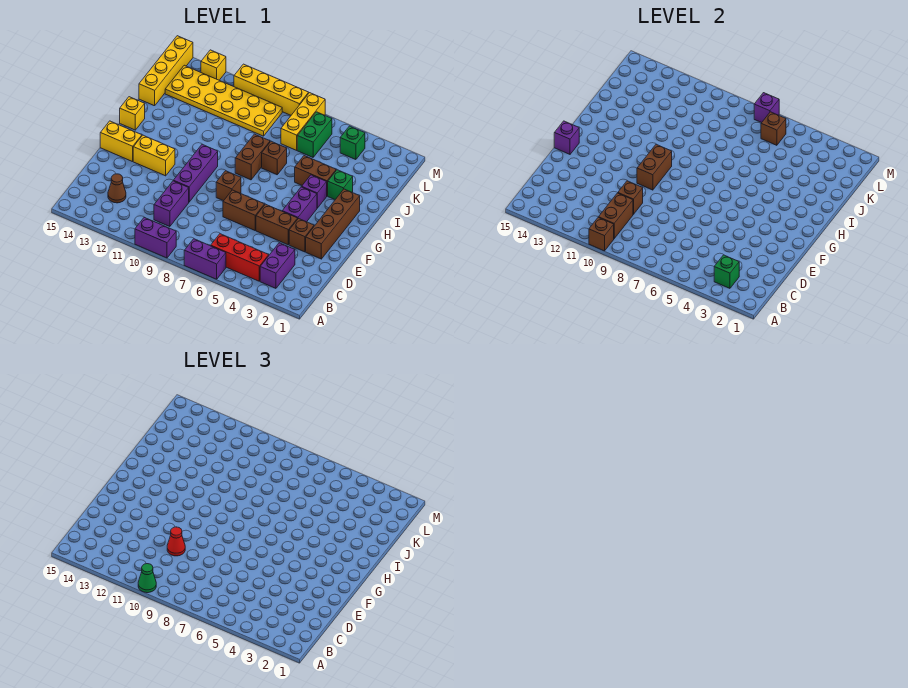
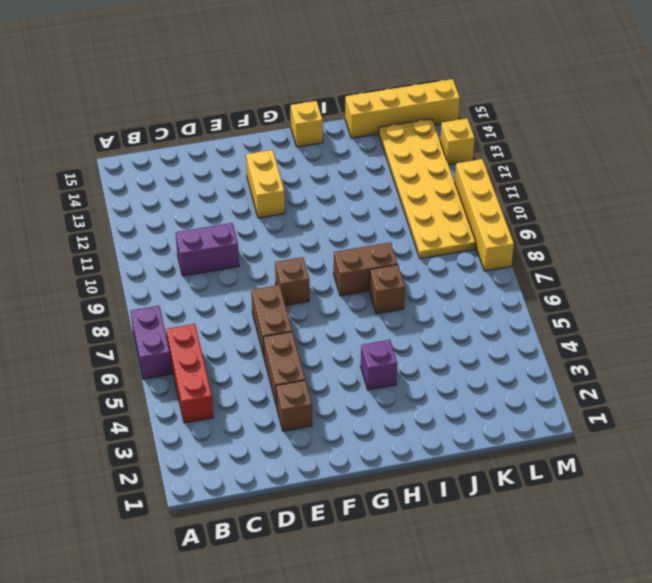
none -> purple 1x2 brick [135,217,176,258]
none -> purple 1x2 brick [260,243,295,288]
none -> brown 1x1 cone [108,174,126,203]
none -> brown 1x4 brick [306,189,360,259]

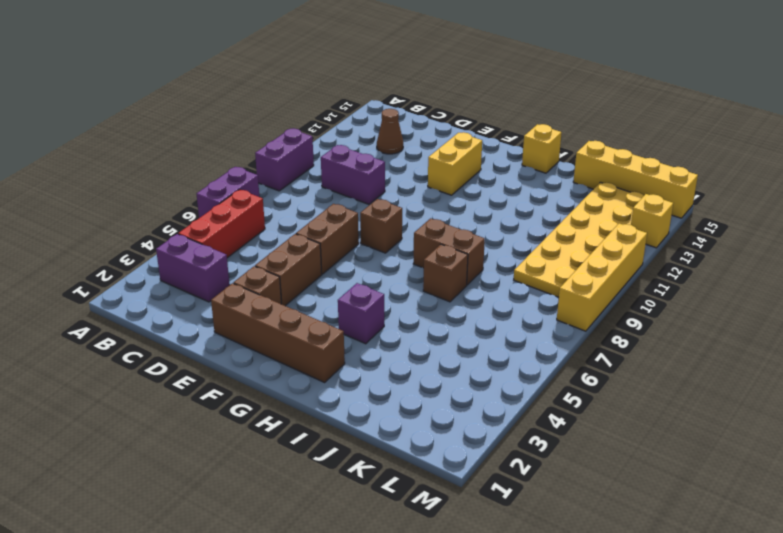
none -> purple 1x3 brick [173,144,218,202]
none -> purple 1x2 brick [282,187,317,222]
none -> yellow 1x2 brick [100,121,142,162]
none -> green 1x1 brick [328,170,353,199]

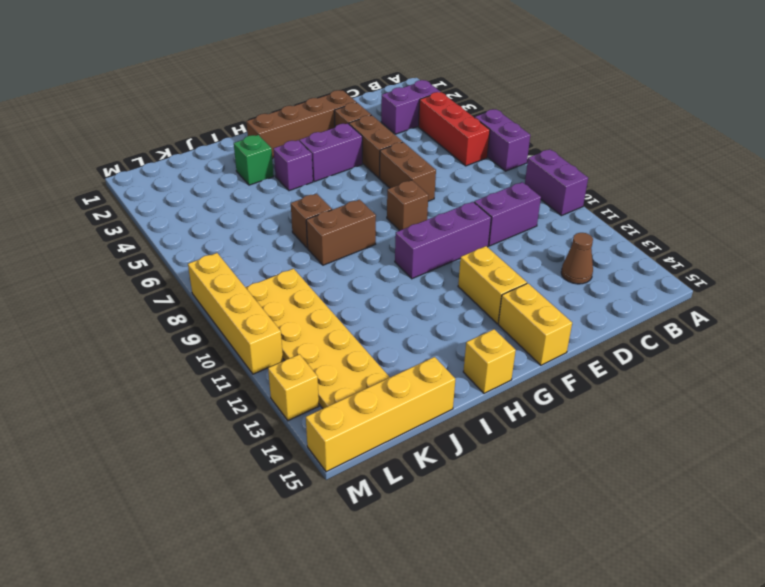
none -> brown 1x2 brick [295,156,336,196]
none -> green 1x2 brick [297,112,332,157]
none -> yellow 1x3 brick [281,93,325,150]
none -> green 1x1 brick [340,126,365,160]

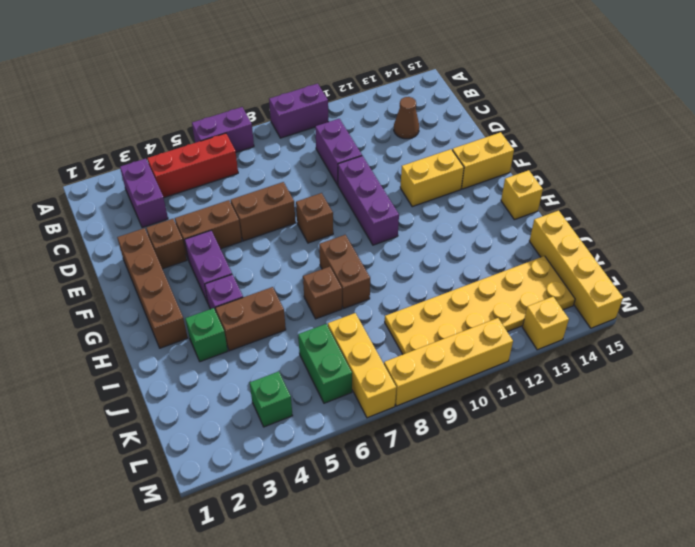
none -> brown 1x1 brick [589,217,614,251]
none -> green 1x1 brick [714,255,739,288]
none -> brown 1x2 brick [599,193,633,238]
none -> brown 1x1 brick [618,181,643,214]

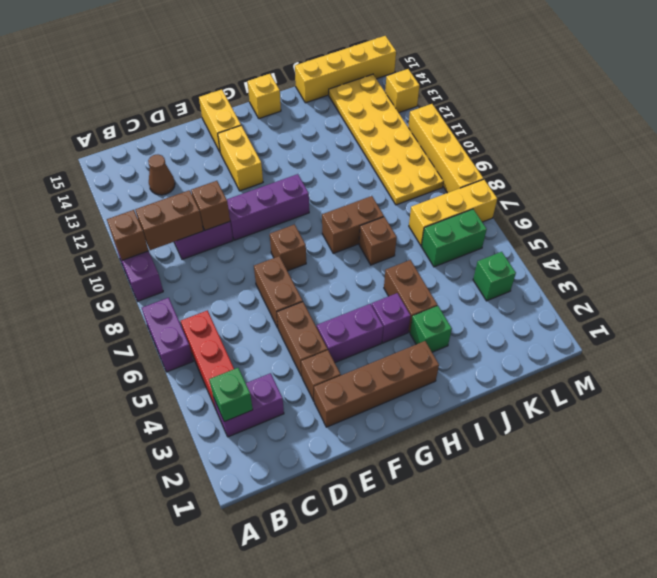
none -> brown 1x2 brick [637,144,672,190]
none -> purple 1x1 brick [554,121,579,154]
none -> brown 1x1 brick [761,112,786,145]
none -> purple 1x1 brick [754,93,779,123]

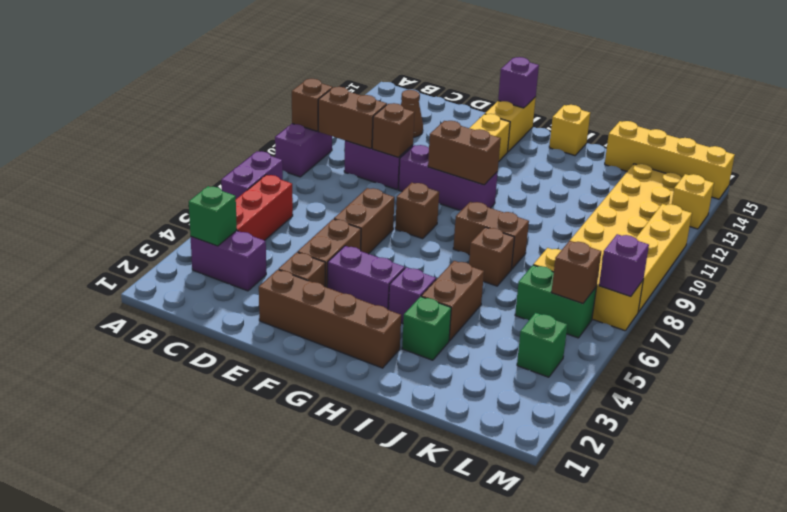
none -> green 1x1 cone [138,564,156,593]
none -> red 1x1 cone [167,527,185,556]

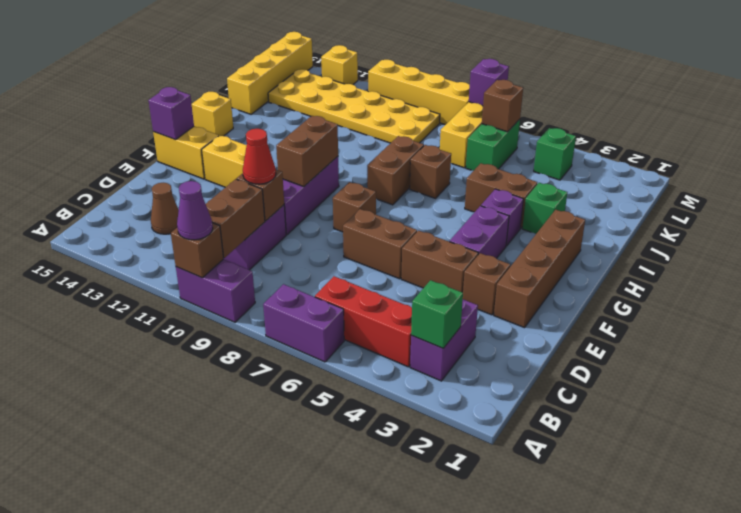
purple 1x1 cone [177,181,213,240] -> green 1x1 cone [138,564,156,593]

